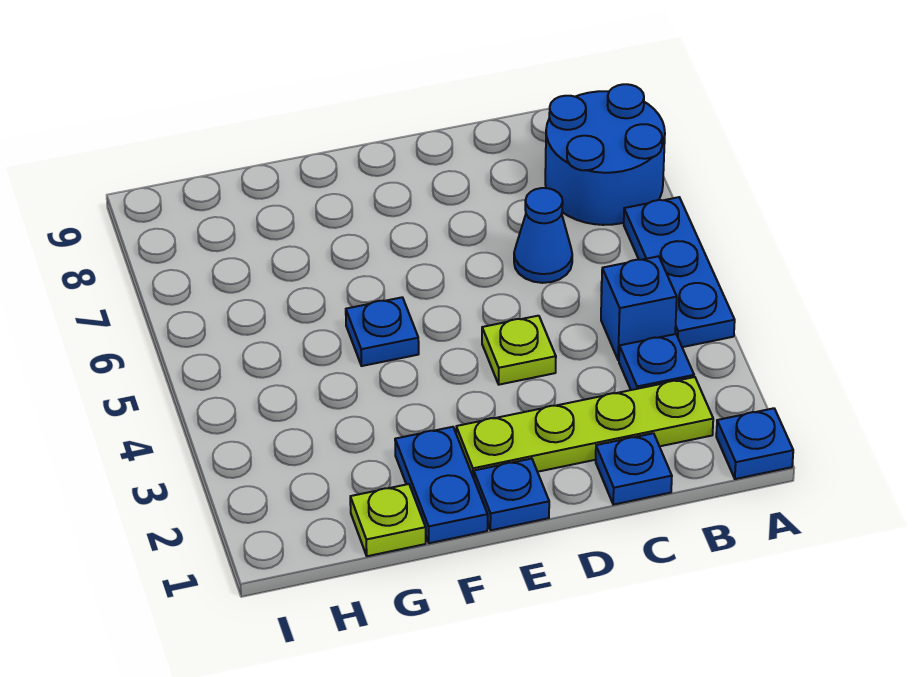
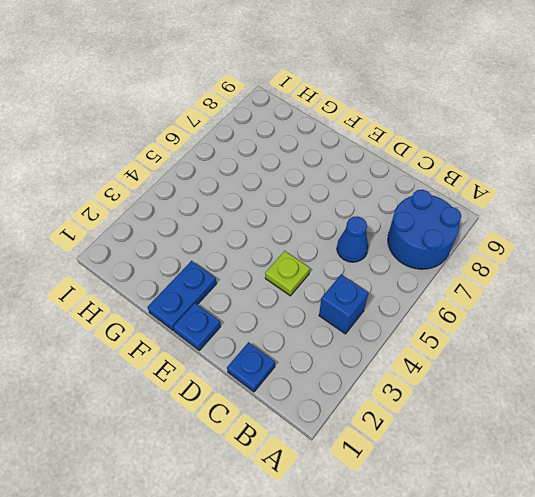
none -> blue 1x1 plate [716,408,793,479]
none -> blue 1x3 plate [624,197,735,347]
none -> lime 1x4 plate [456,377,713,478]

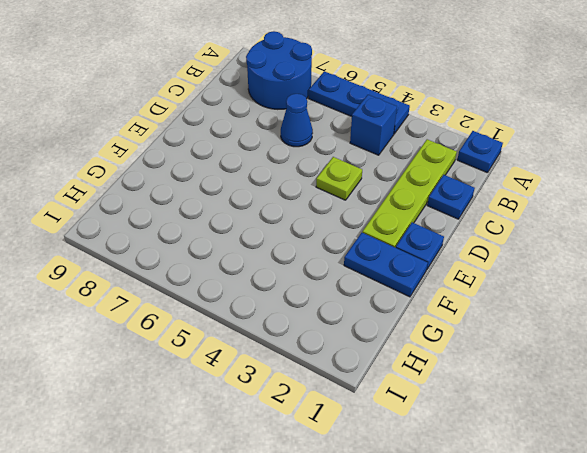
none -> blue 1x1 plate [619,334,694,390]
none -> blue 1x1 plate [346,297,419,366]
none -> lime 1x1 plate [350,484,426,556]

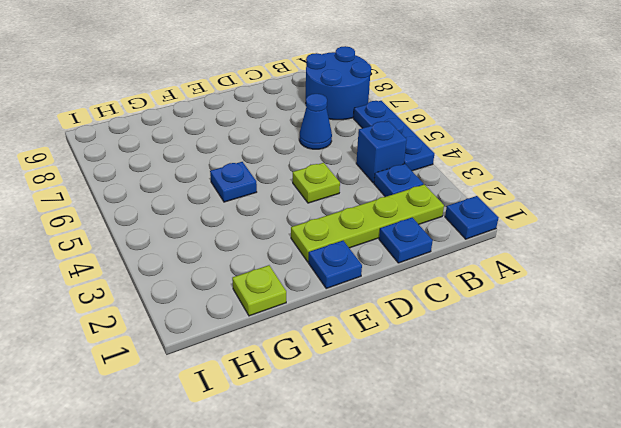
none -> blue 1x2 plate [395,427,488,543]

